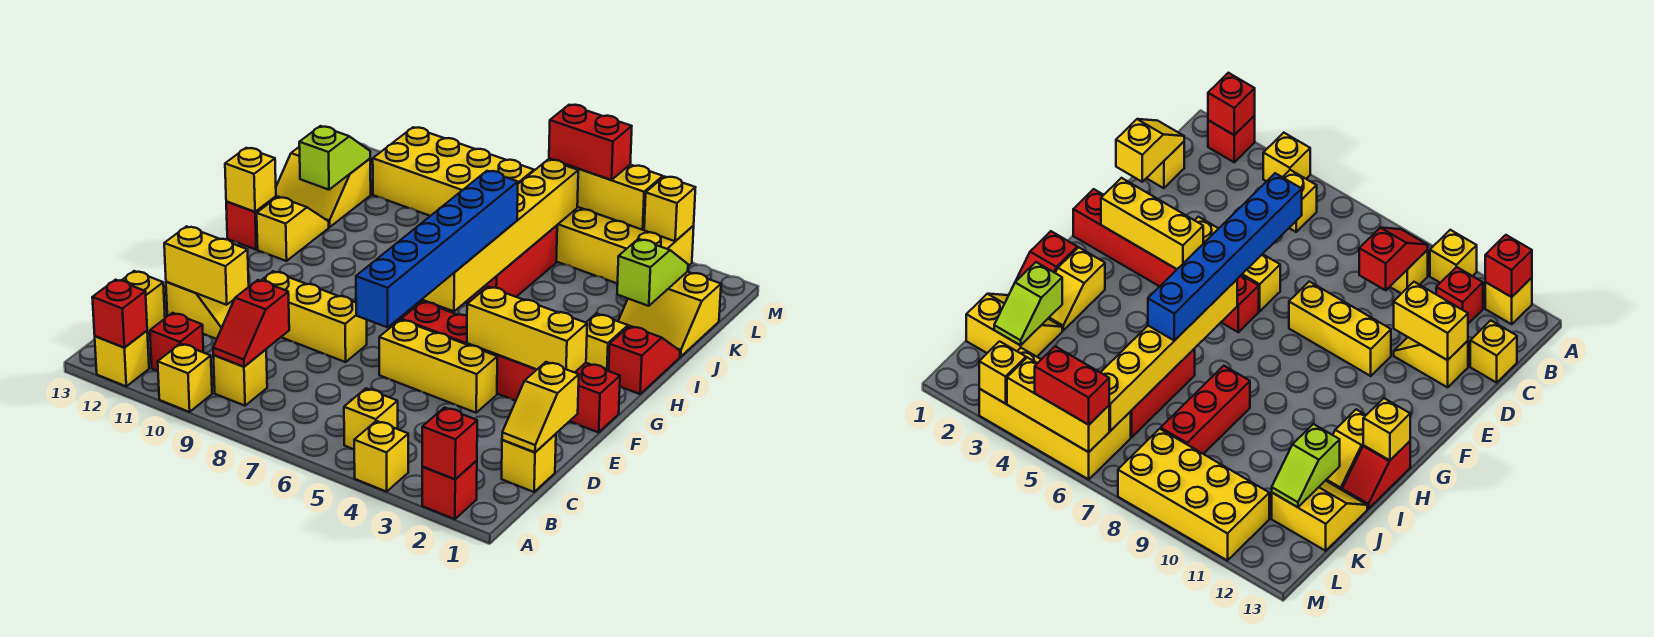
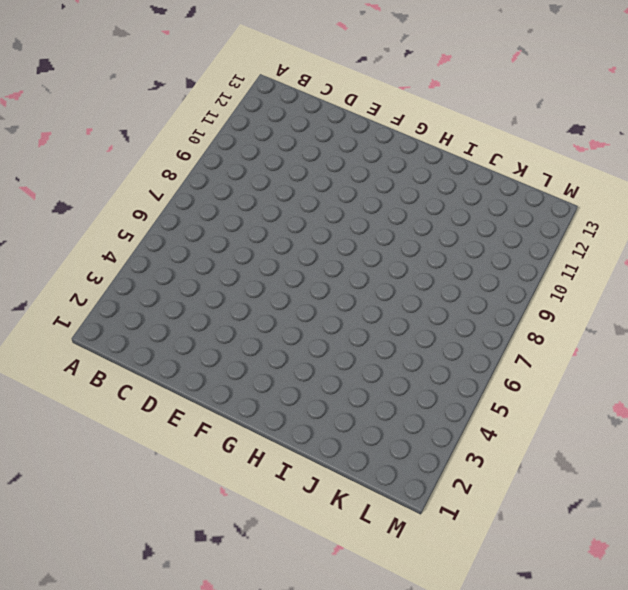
none -> red 1x1 brick [422,461,477,519]
none -> yellow 1x1 brick [354,421,408,492]
none -> yellow 1x1 brick [158,344,212,412]
none -> yellow 1x1 brick [95,331,149,386]

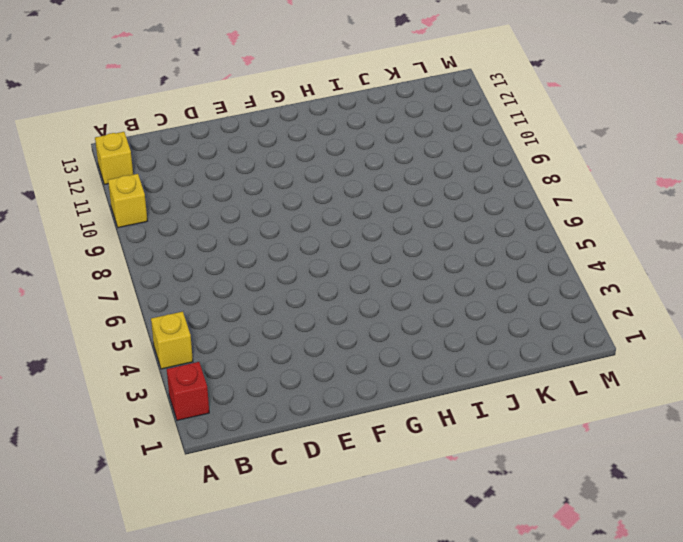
none -> yellow 1x1 brick [344,389,398,449]
none -> yellow 1x1 brick [213,350,267,406]
none -> red 1x1 brick [150,313,203,371]
none -> yellow 1x1 brick [502,434,556,492]

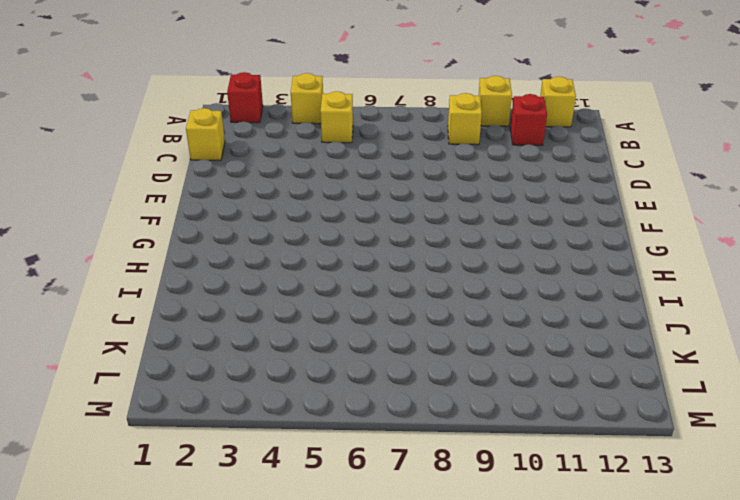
none -> yellow 1x1 brick [121,271,165,334]
none -> yellow 1x2 slope [166,282,234,339]
none -> yellow 1x3 brick [379,320,497,413]
none -> yellow 1x3 brick [261,271,367,362]

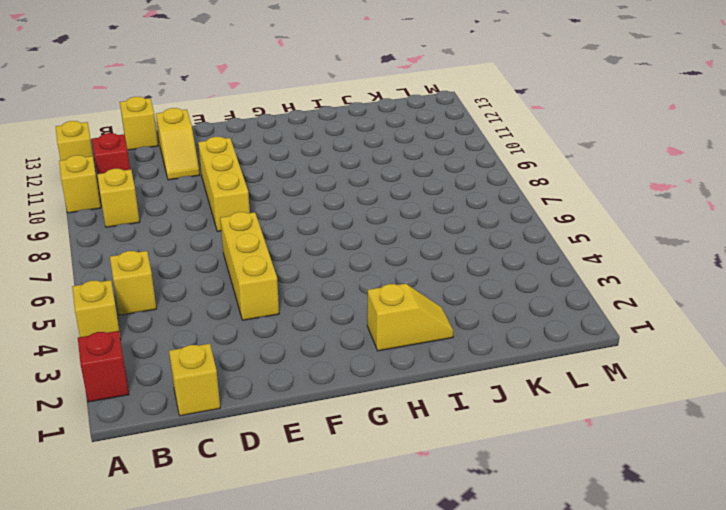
none -> red 1x6 brick [401,301,620,432]
none -> red 1x2 slope [609,326,680,394]
none -> yellow 1x2 slope [257,197,329,261]
none -> red 1x2 slope [226,196,277,250]

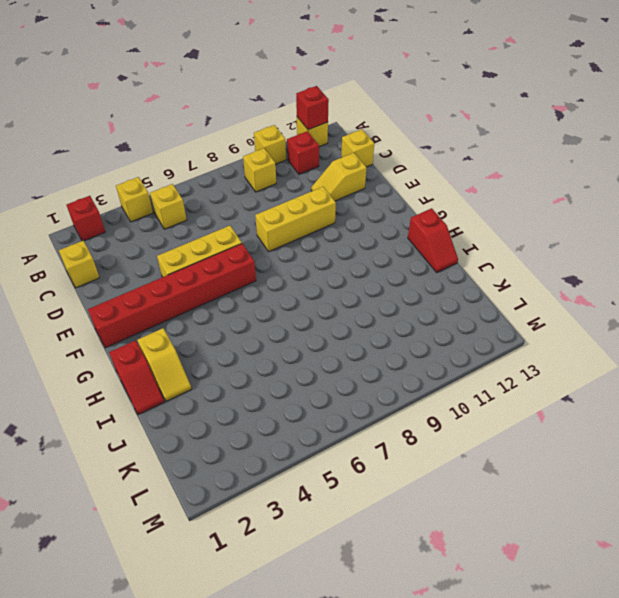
none -> yellow 1x2 slope [257,197,329,261]
none -> red 1x3 brick [466,226,557,304]
none -> red 1x3 brick [1161,366,1250,454]
none -> yellow 2x2 slope [618,272,721,357]

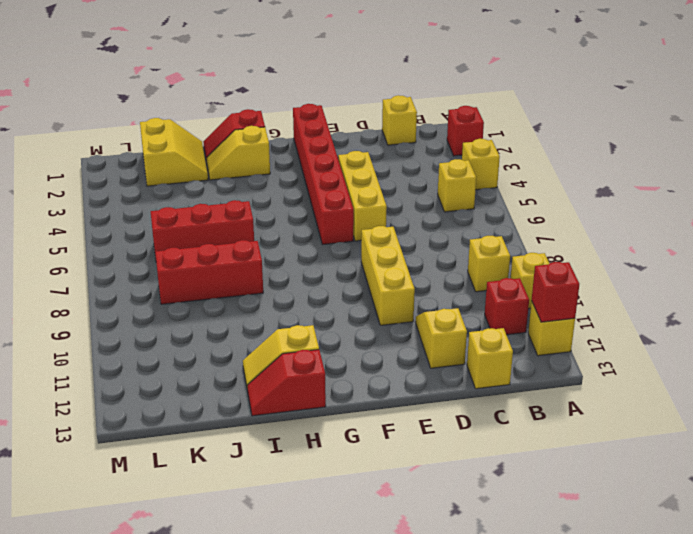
none -> yellow 2x2 slope [276,147,371,227]
none -> yellow 2x4 brick [556,207,694,284]
none -> yellow 2x4 brick [373,127,534,216]
none -> red 1x1 brick [422,408,477,479]

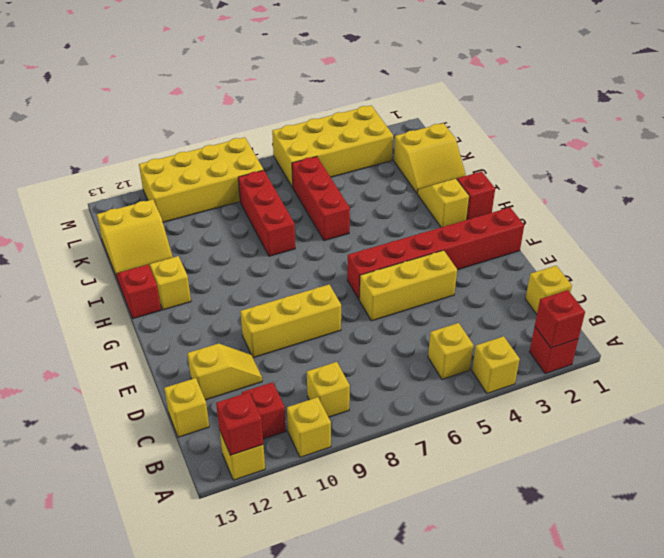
none -> red 1x2 slope [213,280,289,367]
none -> yellow 1x2 slope [502,362,579,452]
none -> yellow 1x2 brick [164,226,249,305]
none -> yellow 1x3 brick [467,287,587,373]

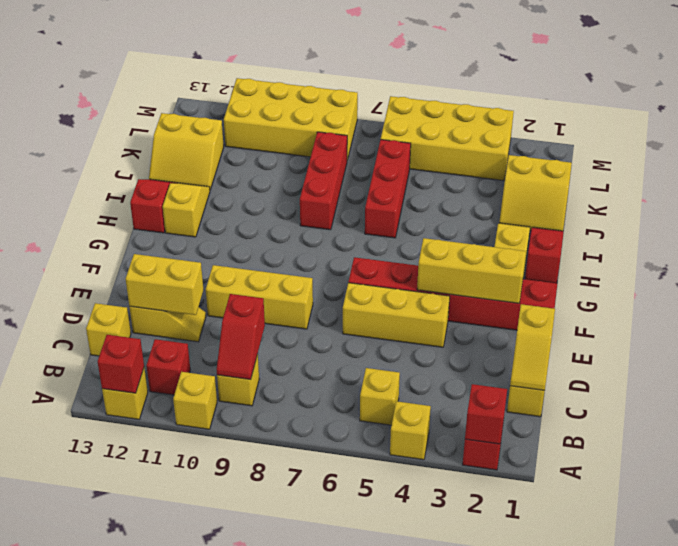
none -> yellow 1x6 brick [423,160,578,311]
none -> yellow 1x1 brick [225,148,276,212]
none -> lime 1x2 slope [617,239,688,306]
none -> lime 1x2 slope [299,126,370,190]

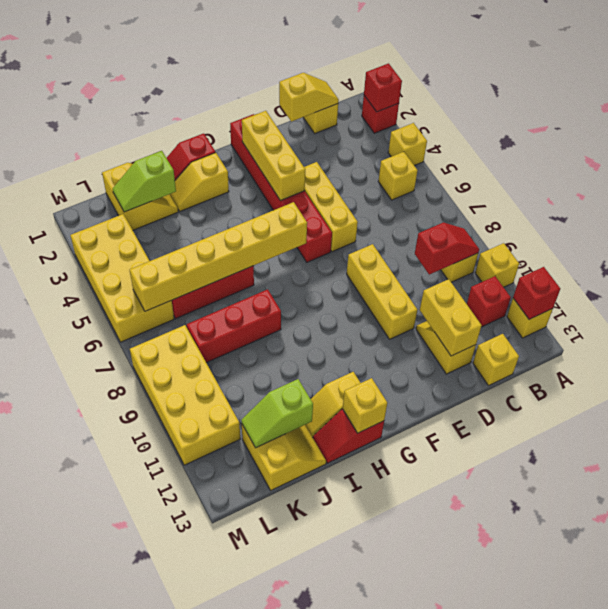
none -> yellow 1x1 brick [644,177,696,241]
none -> yellow 1x3 brick [549,159,663,230]
none -> blue 1x6 brick [356,171,518,328]
none -> red 1x2 brick [549,105,632,180]

